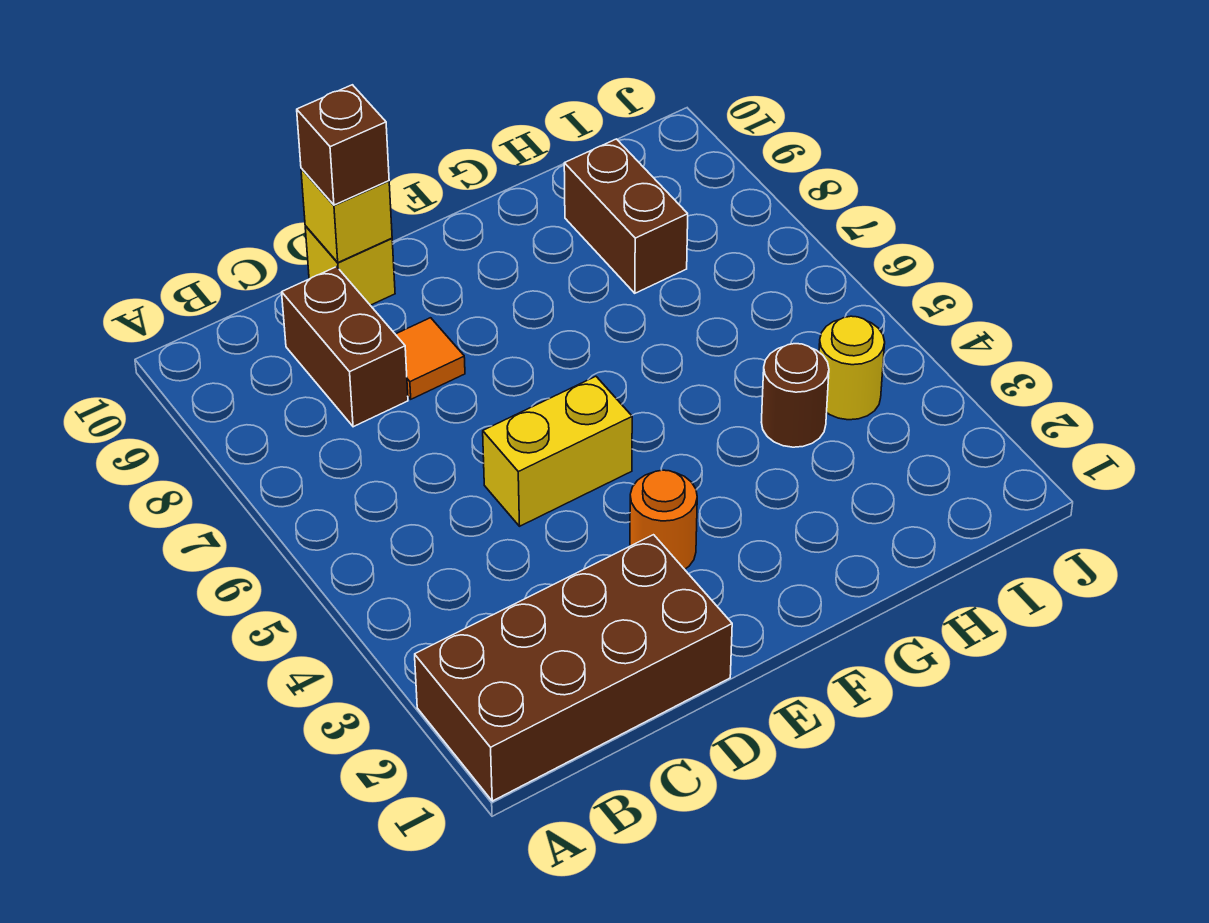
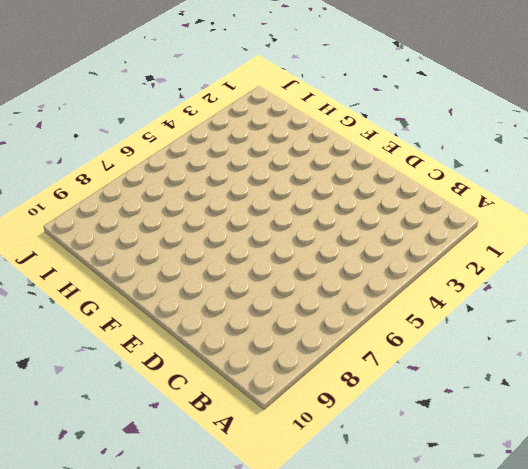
none -> brown 2x4 brick [415,535,732,801]
none -> brown 1x2 brick [282,267,408,427]

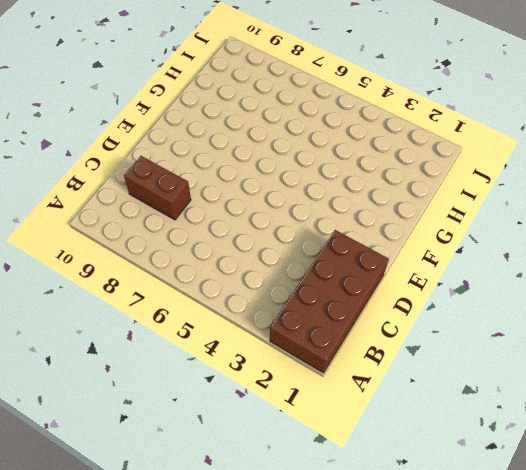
none -> yellow 1x2 brick [483,376,632,526]
none -> orange 1x1 tile [396,318,465,399]

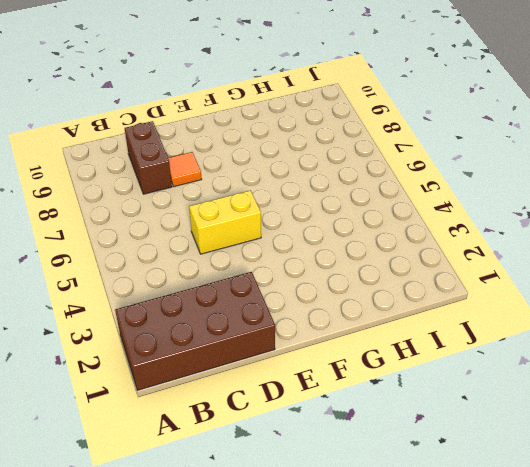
none -> yellow 1x1 brick [305,226,395,305]
none -> orange 1x1 round brick [630,470,697,569]

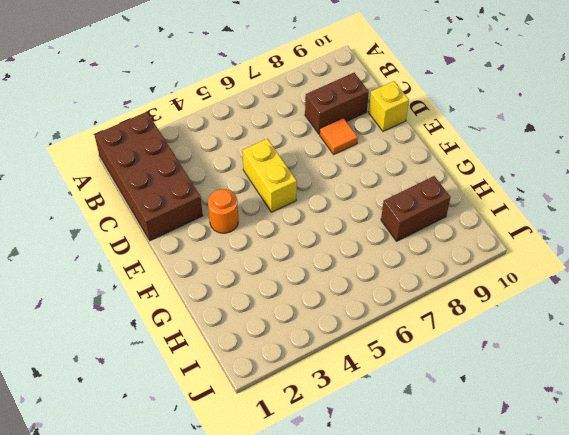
none -> brown 1x1 round brick [761,344,829,447]
none -> yellow 1x1 round brick [819,316,885,420]

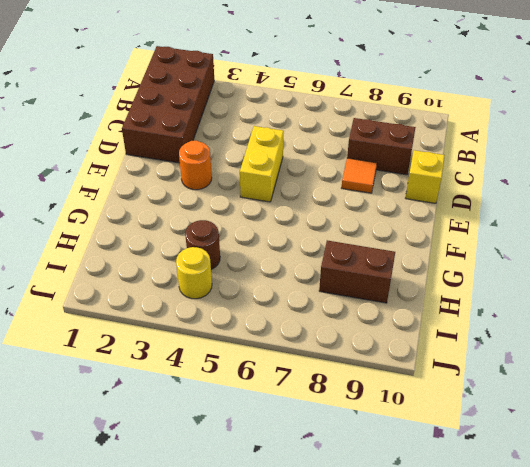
none -> yellow 1x1 brick [301,168,392,262]
none -> brown 1x1 brick [297,85,389,205]

